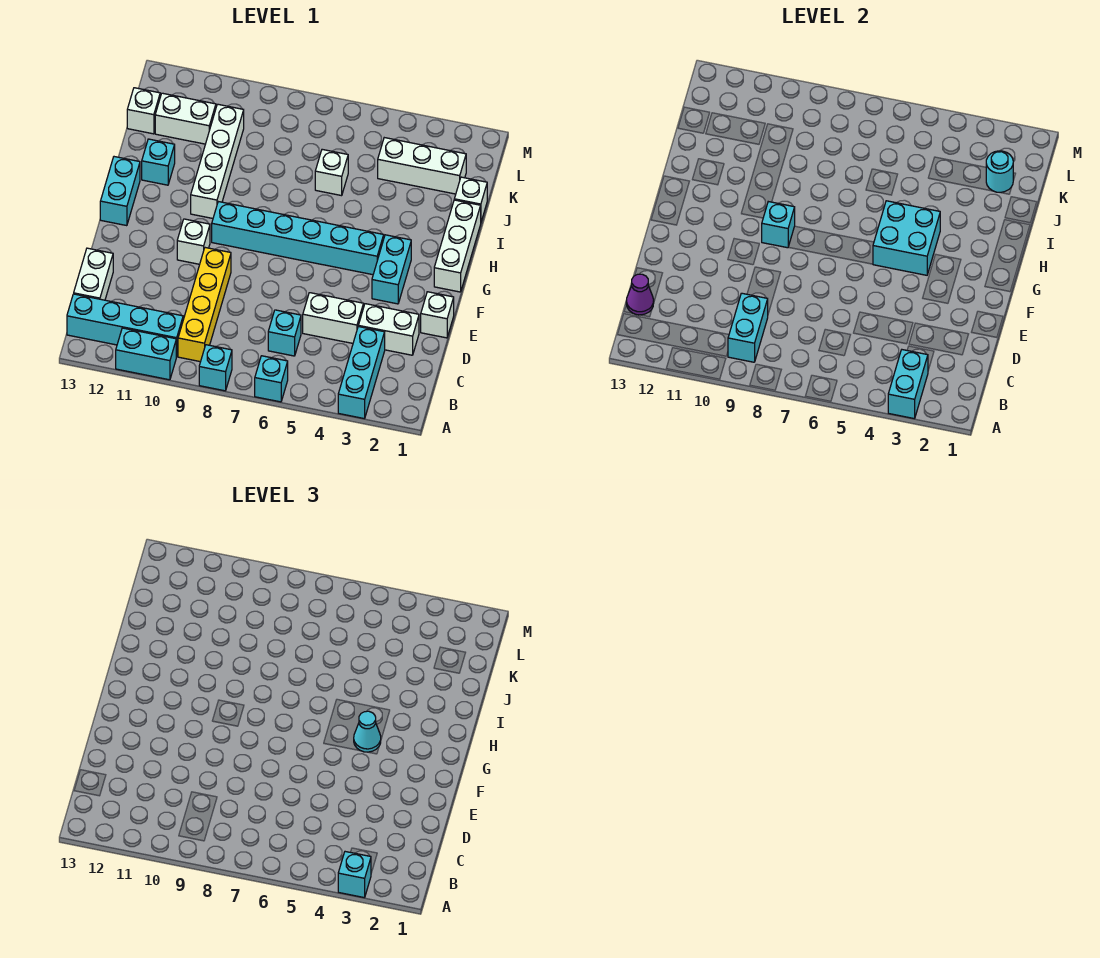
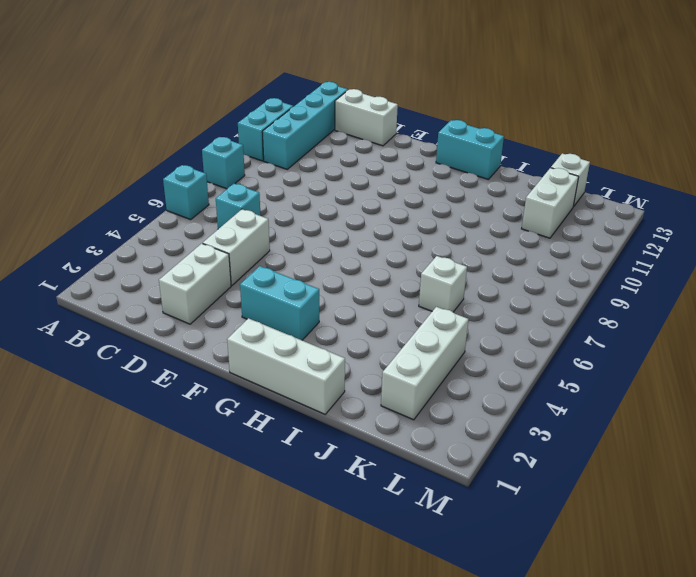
none -> cyan 1x3 brick [338,327,385,419]
none -> yellow 1x4 brick [178,248,231,362]
none -> white 1x1 brick [421,292,454,338]
none -> white 1x1 brick [177,219,210,264]

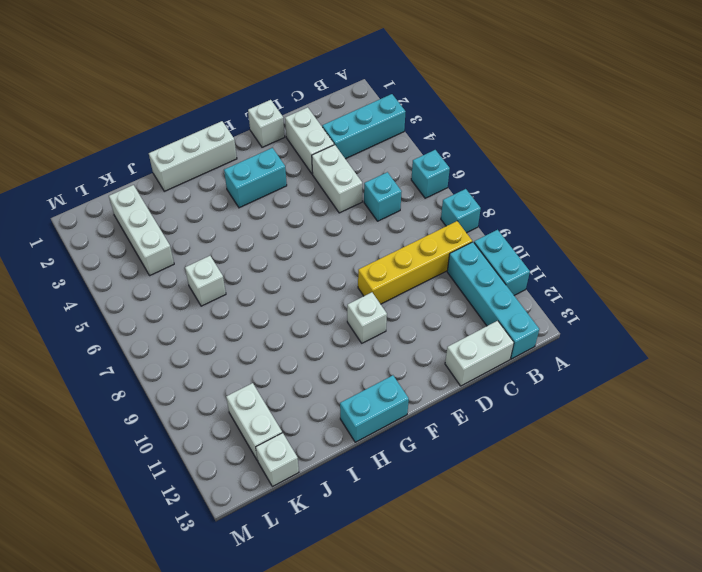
none -> cyan 1x6 brick [212,202,384,275]
none -> white 1x4 brick [191,104,244,218]
none -> cyan 1x1 brick [142,139,175,185]
none -> white 1x1 brick [454,177,487,221]

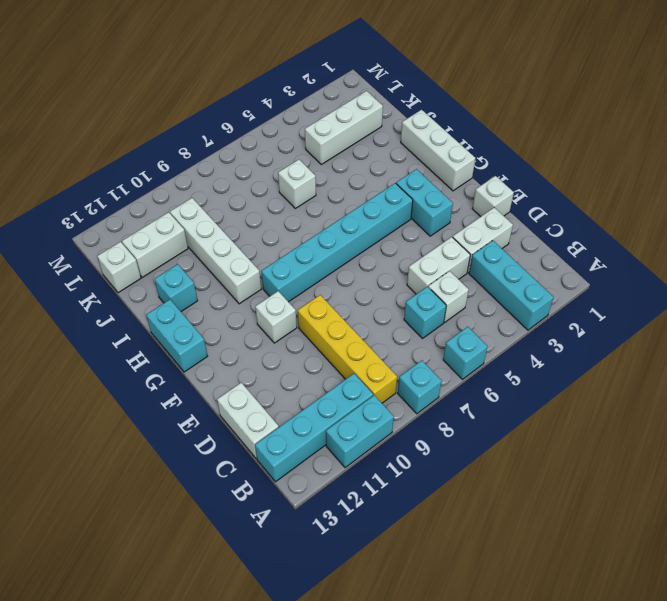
white 1x1 brick [428,271,469,322] -> white 1x1 brick moved to [454,177,487,221]
none -> cyan 1x2 brick [888,350,928,419]
none -> cyan 1x2 brick [728,293,768,362]
none -> purple 1x1 cone [626,274,654,315]
none -> cyan 2x2 brick [873,201,940,275]

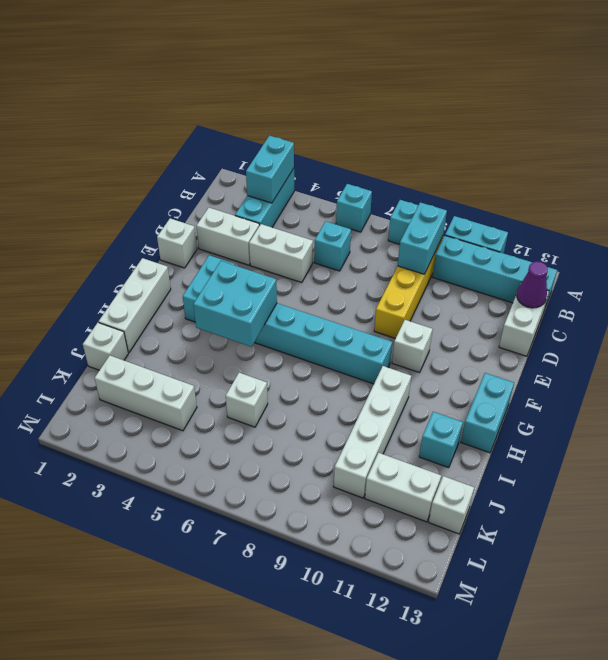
none -> cyan 1x1 brick [762,202,795,248]
none -> cyan 1x1 round brick [986,151,1013,192]
none -> cyan 1x1 brick [338,852,371,898]
none -> cyan 1x1 cone [354,711,381,752]

